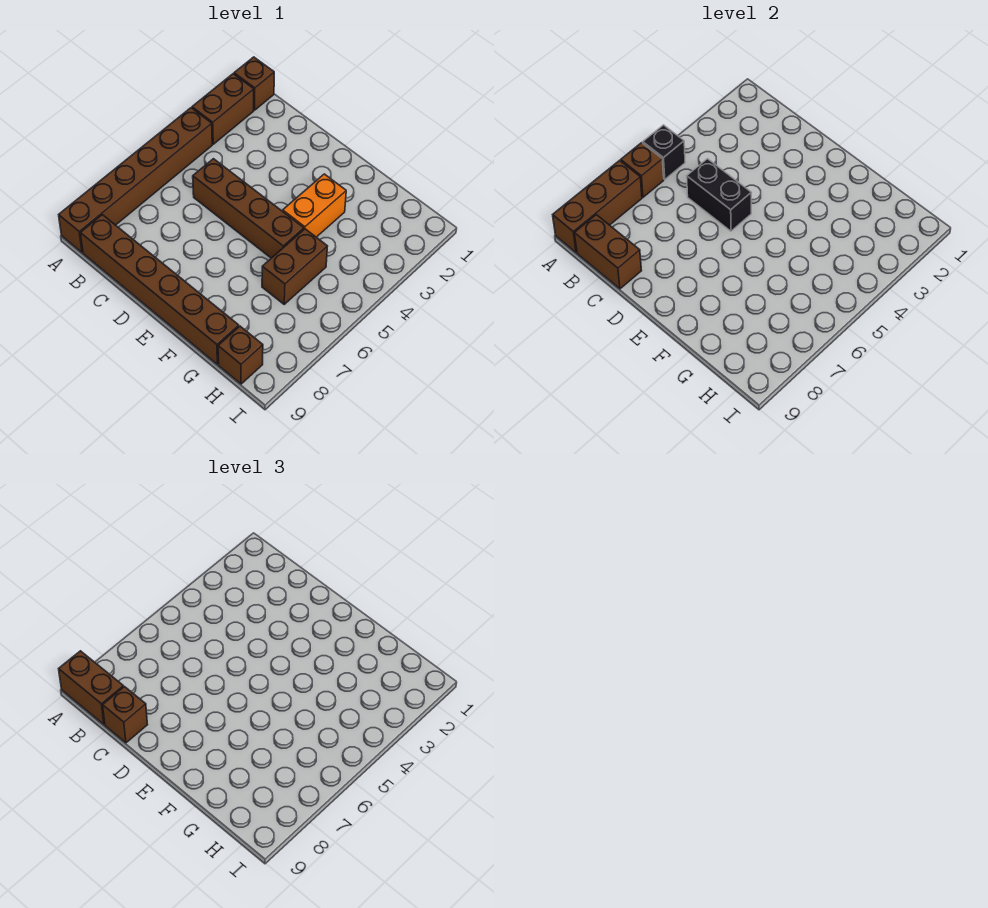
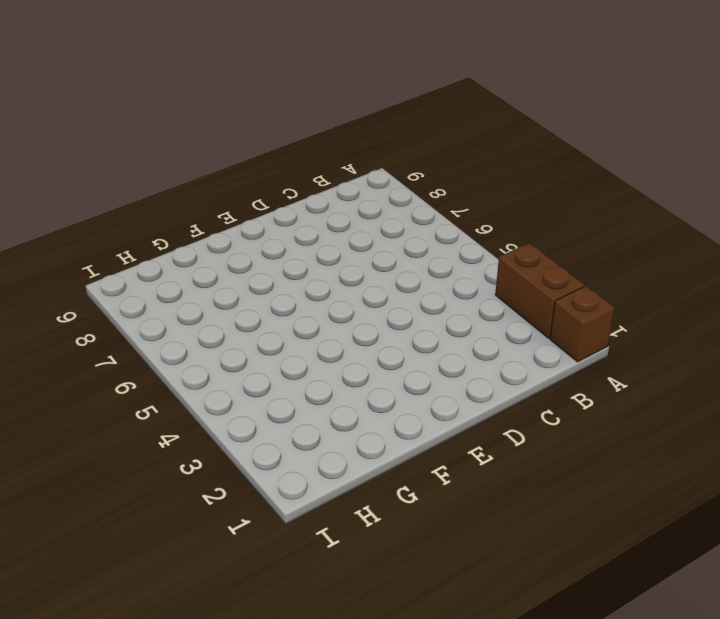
none -> brown 1x6 brick [59,108,212,253]
none -> brown 1x6 brick [80,215,239,364]
none -> brown 1x4 brick [193,159,304,258]

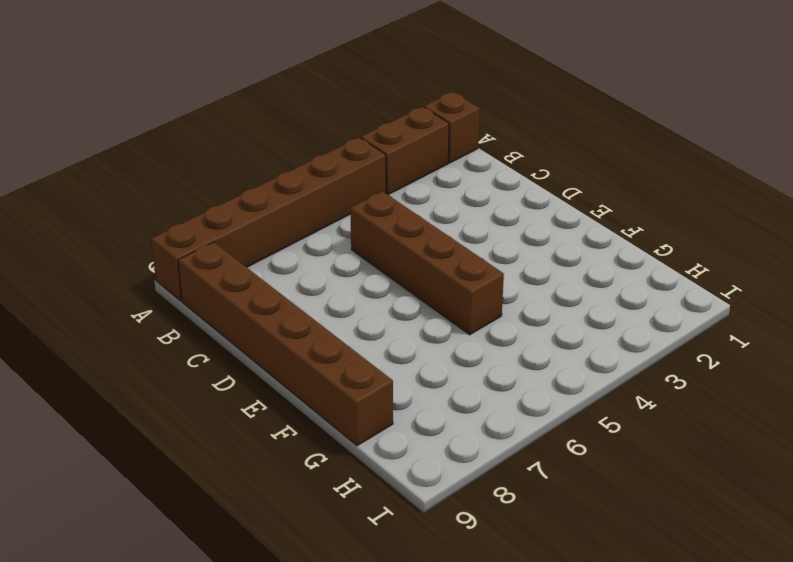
none -> orange 1x2 brick [283,174,346,237]
none -> brown 1x2 brick [262,229,328,304]
none -> brown 1x1 brick [218,326,263,384]

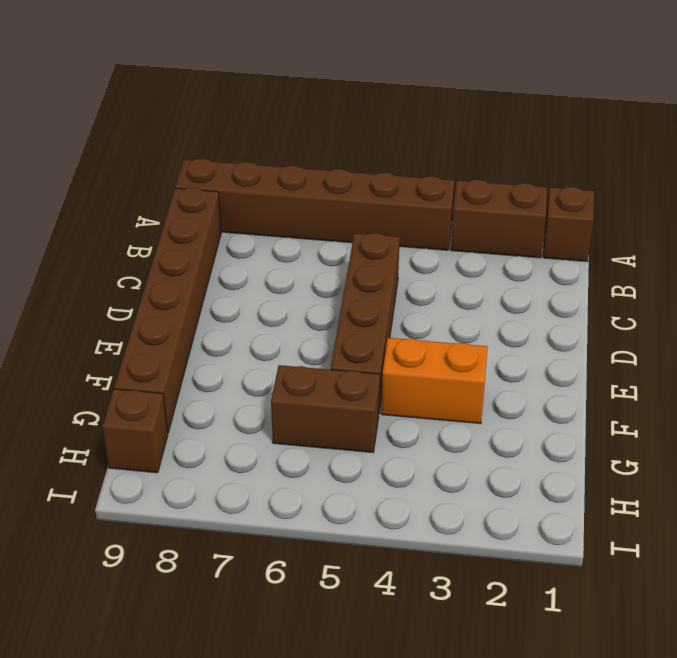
none -> black 1x1 brick [643,125,685,179]
none -> brown 1x1 brick [621,143,664,197]
none -> brown 1x3 brick [553,161,642,253]

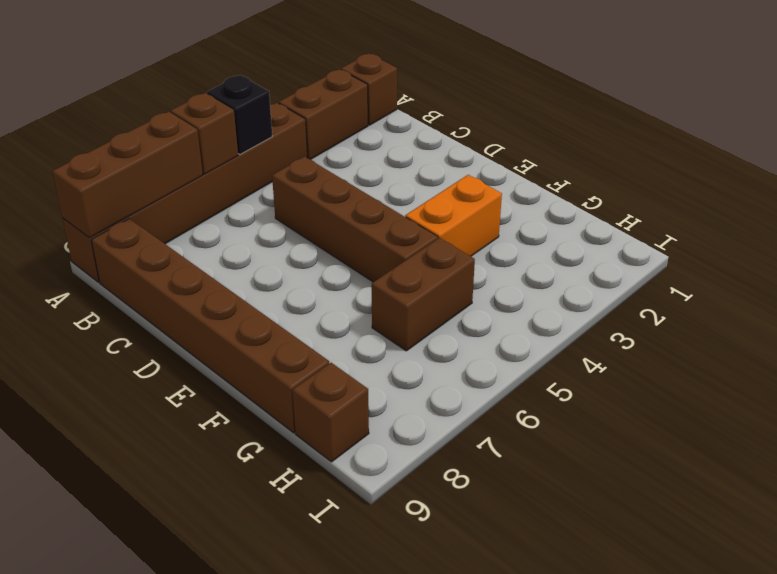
none -> brown 1x2 brick [574,215,642,289]
none -> black 1x2 brick [687,159,751,231]
none -> brown 1x2 brick [59,651,123,725]

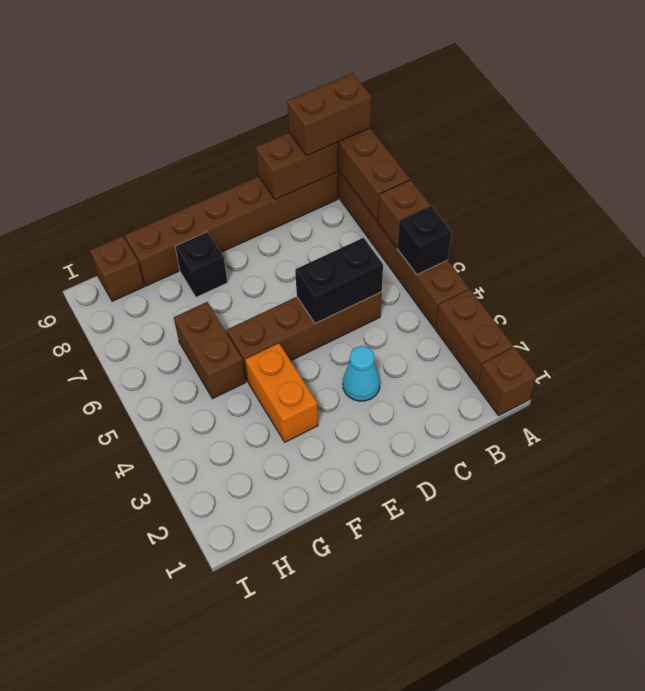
cyan 1x1 cone [343,346,380,401] -> none
black 1x1 brick [175,232,228,297] -> none
none -> brown 1x1 brick [103,687,148,743]

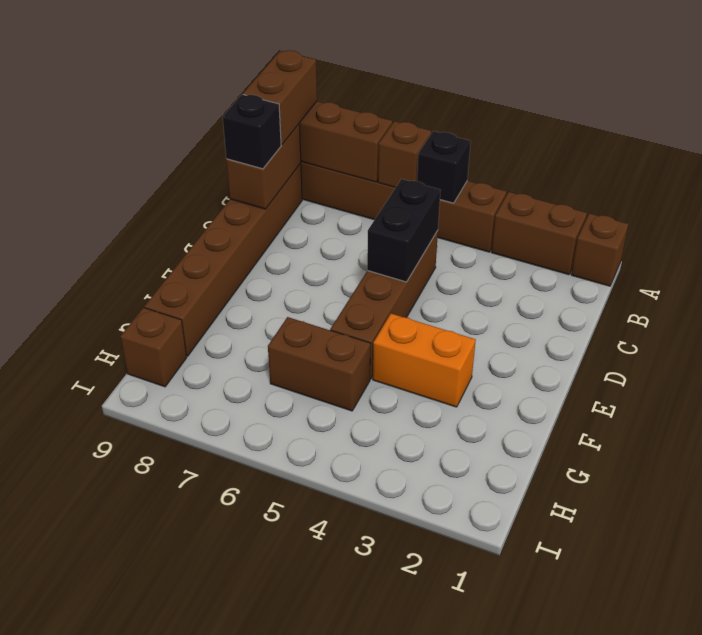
black 1x1 brick [223,94,281,169] -> brown 1x1 brick [103,687,148,743]

